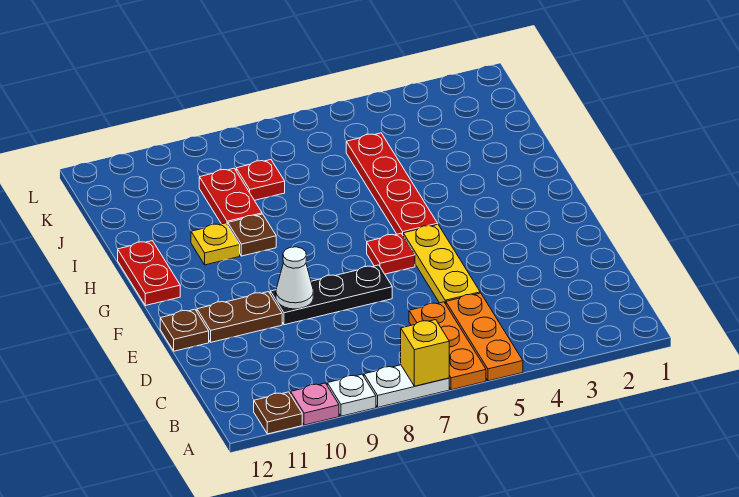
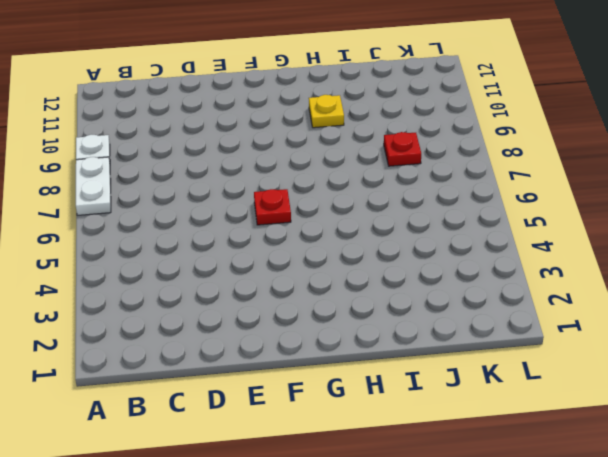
none -> orange 1x3 plate [446,293,523,381]
none -> orange 1x3 plate [409,302,486,390]
none -> pink 1x1 plate [291,383,339,425]

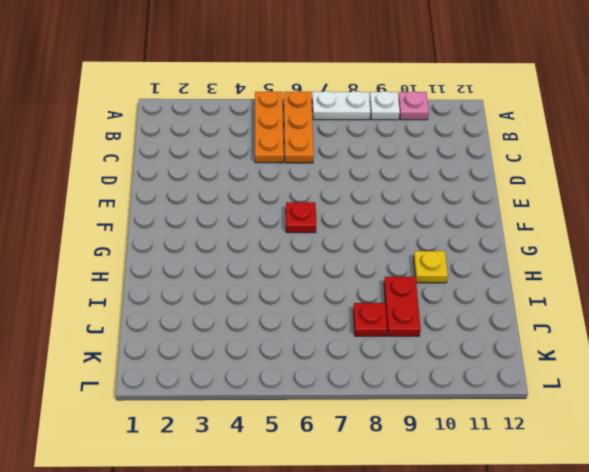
none -> brown 1x1 plate [254,392,302,434]
none -> yellow 1x3 plate [403,225,480,304]
none -> black 1x3 plate [270,265,392,325]

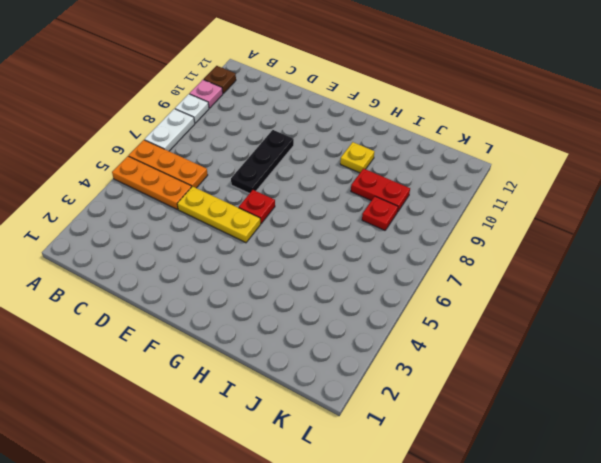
none -> brown 1x2 plate [197,292,282,342]
none -> brown 1x1 plate [160,309,209,351]
none -> red 1x4 plate [346,133,438,235]

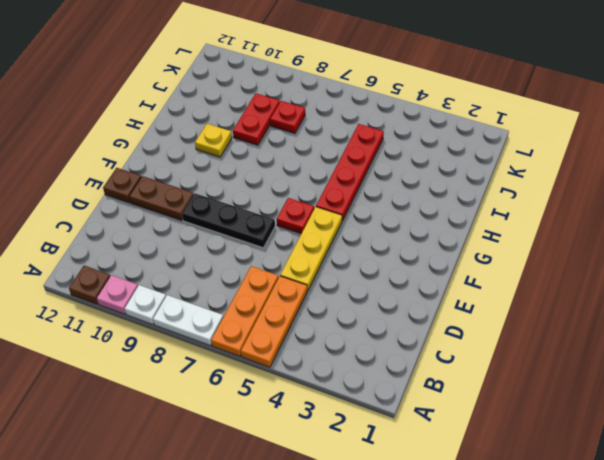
none -> red 1x2 plate [118,241,180,306]
none -> brown 1x1 plate [228,214,276,256]
none -> yellow 1x1 brick [401,320,449,386]

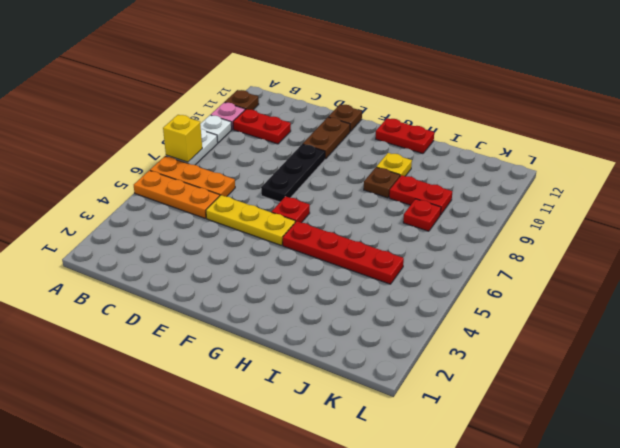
red 1x2 plate [233,109,291,144] -> none
none -> white 1x1 cone [276,247,313,309]

